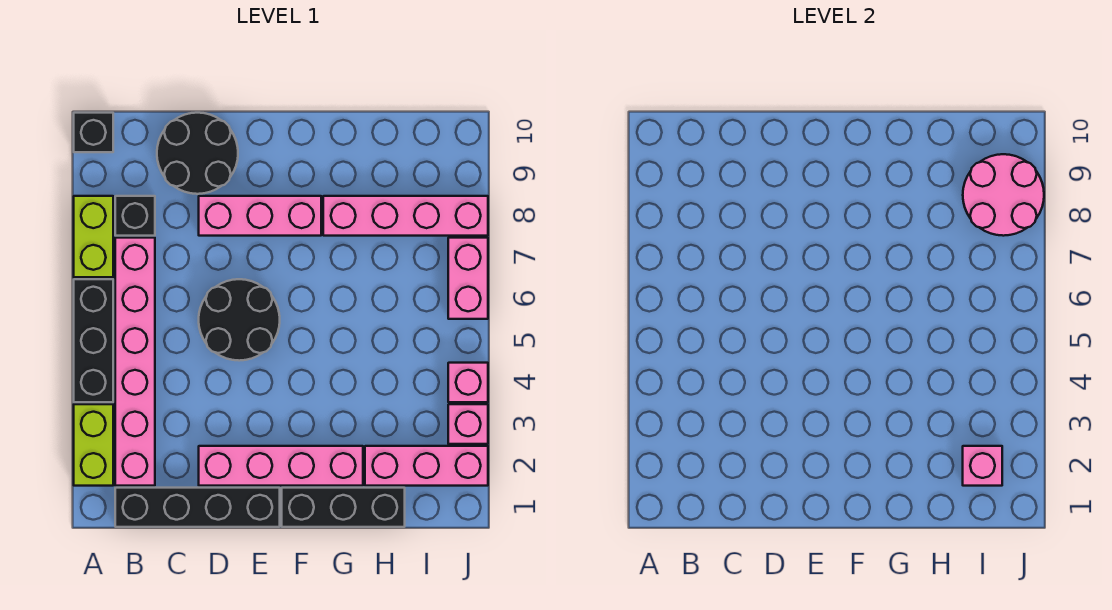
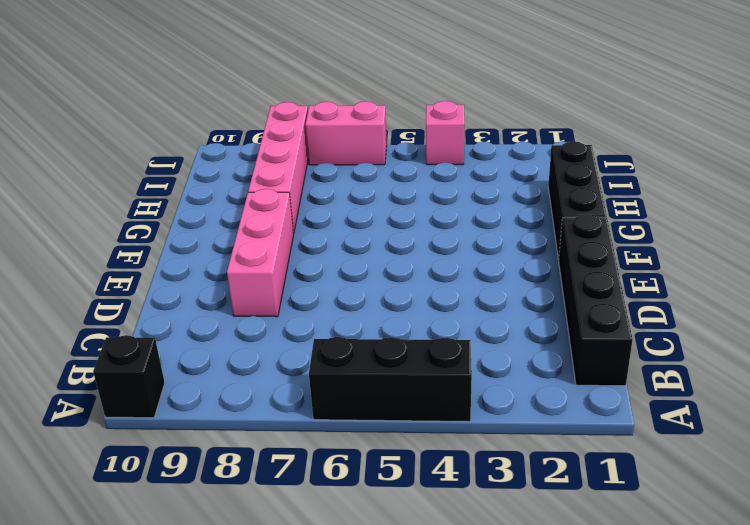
none -> lime 1x2 brick [74,404,113,486]
none -> lime 1x2 brick [74,196,113,277]
none -> pink 1x6 brick [115,238,155,486]

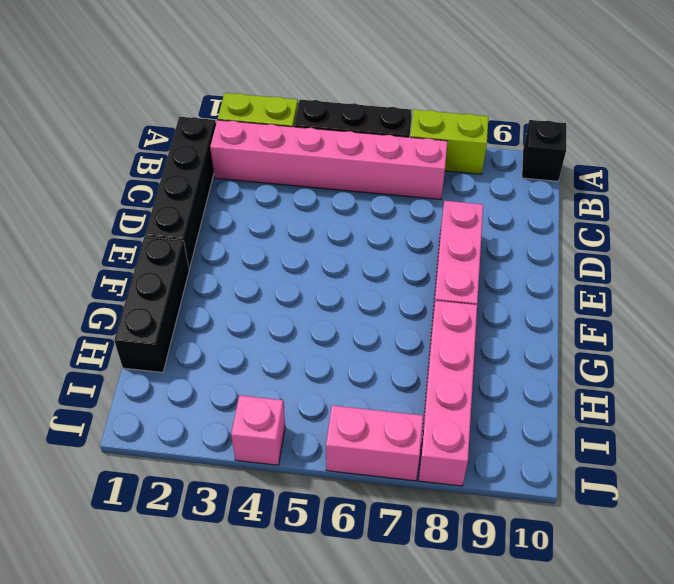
none -> black 1x1 brick [115,196,155,236]
none -> black 2x2 round brick [157,113,238,194]
none -> pink 1x4 brick [199,446,363,486]

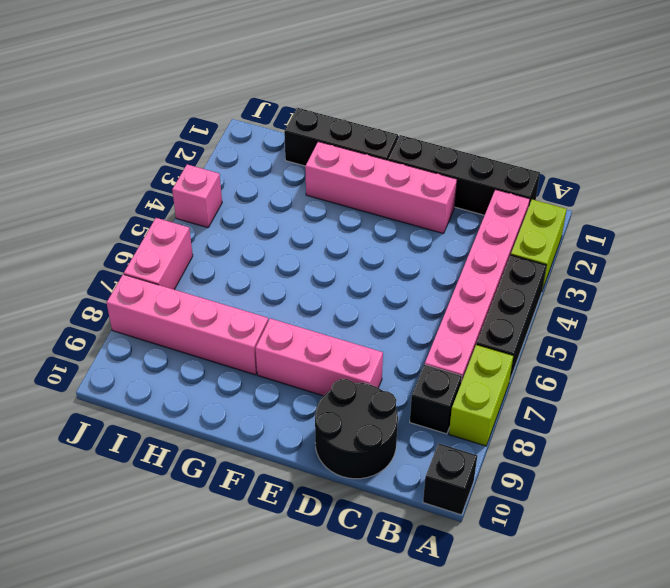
none -> black 2x2 round brick [199,279,280,361]
none -> pink 1x3 brick [365,446,488,486]
none -> pink 1x1 brick [448,404,488,444]

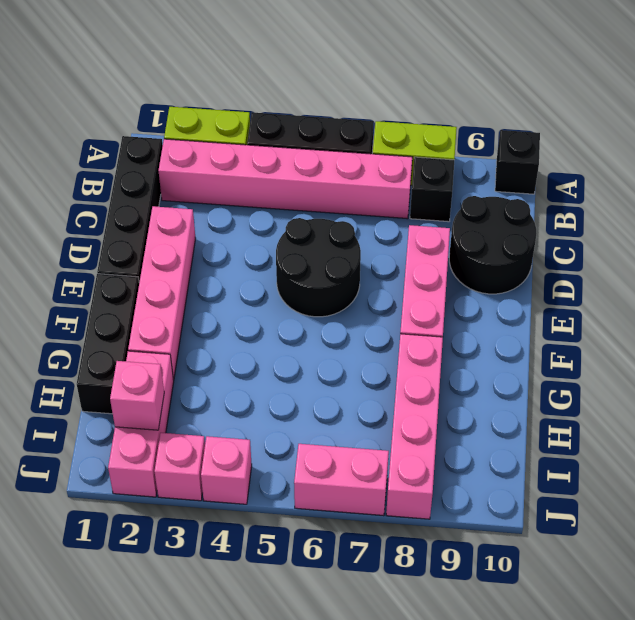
none -> pink 2x2 round brick [963,154,1044,236]

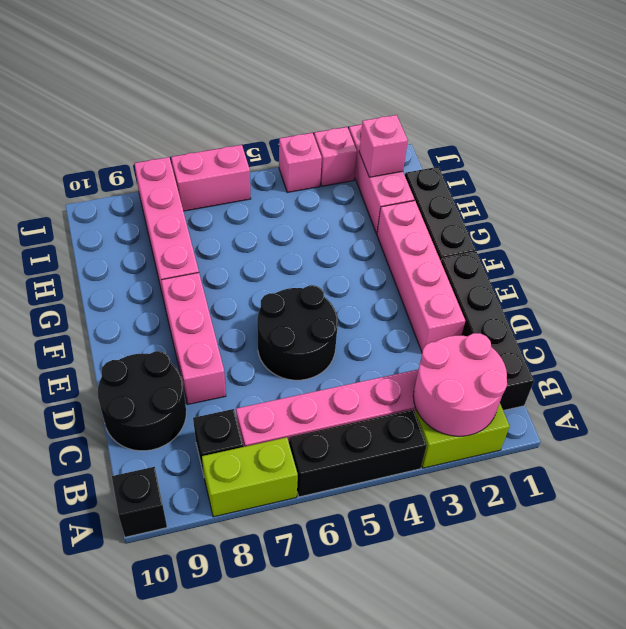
pink 2x2 round brick [413,333,507,436] -> pink 2x2 round brick moved to [963,154,1044,236]

